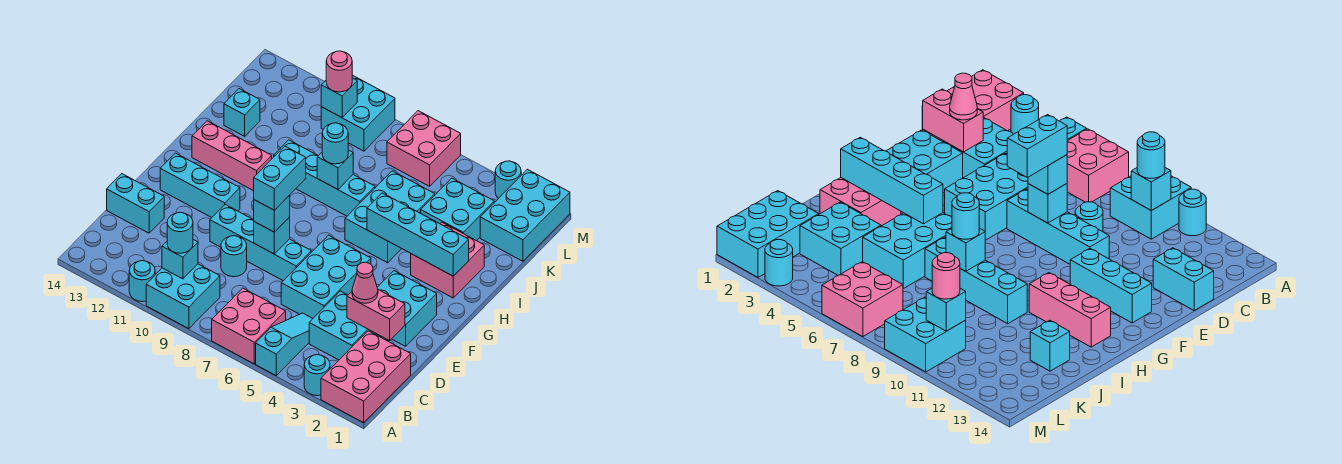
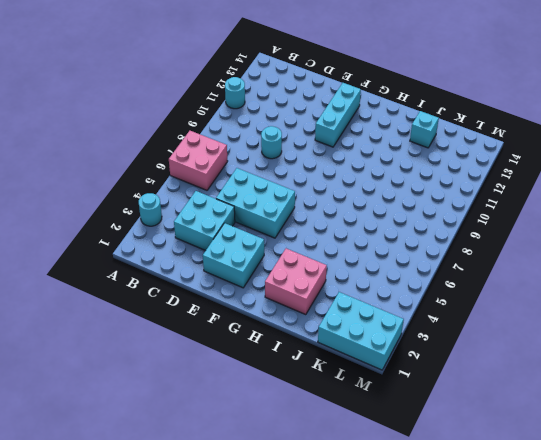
none -> pink 2x3 brick [321,331,411,423]
none -> cyan 1x3 slope [256,313,313,375]
none -> cyan 2x2 brick [146,264,220,329]
none -> cyan 1x2 brick [107,174,164,233]

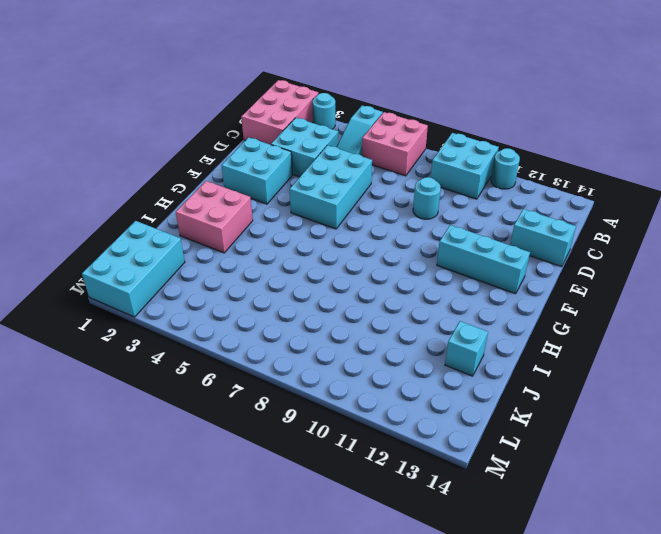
none -> cyan 1x4 brick [210,205,311,281]
none -> cyan 2x3 brick [345,171,435,263]
none -> pink 1x3 brick [192,121,272,191]
none -> cyan 1x4 brick [274,140,375,216]

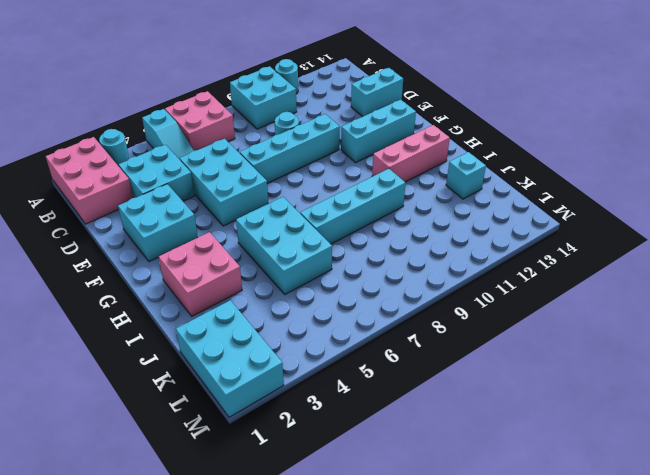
none -> cyan 2x2 brick [421,178,494,241]
none -> pink 2x2 brick [387,111,461,186]
none -> cyan 2x2 brick [321,75,395,151]
none -> cyan 1x1 round brick [495,161,521,198]

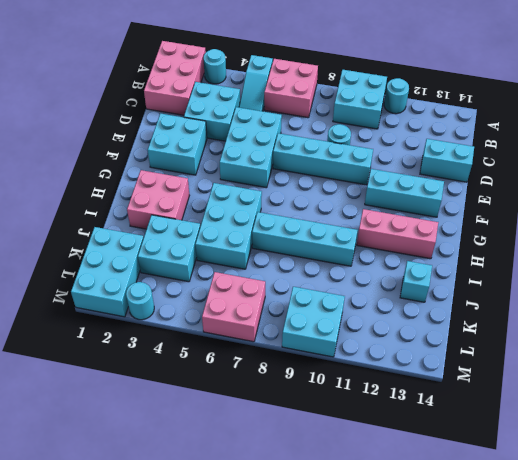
none -> cyan 1x1 brick [162,240,198,279]
none -> pink 1x2 brick [347,290,405,341]
none -> cyan 1x1 brick [254,217,290,254]
none -> cyan 1x4 brick [367,193,469,276]

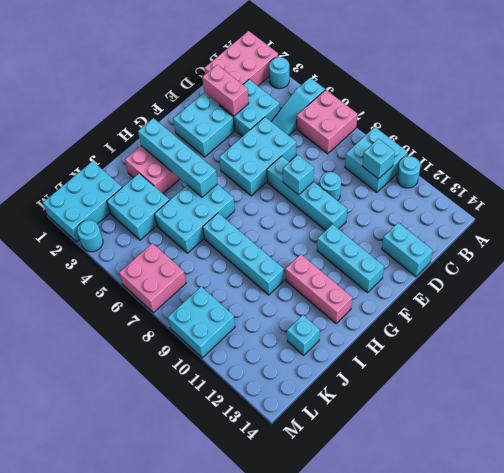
none -> cyan 1x1 brick [317,150,353,189]
none -> cyan 1x1 brick [321,78,357,118]
none -> cyan 1x1 round brick [167,212,193,253]
none -> pink 1x1 cone [352,262,378,303]

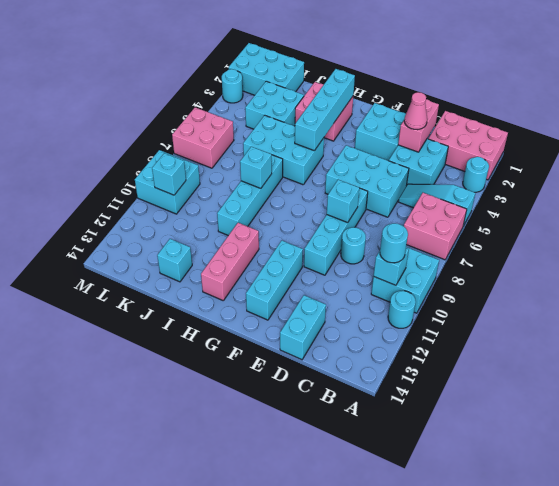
none -> cyan 1x1 brick [254,196,290,232]
none -> cyan 1x1 round brick [322,123,348,164]
none -> pink 1x1 round brick [326,51,352,92]
none -> cyan 1x2 brick [254,146,306,210]

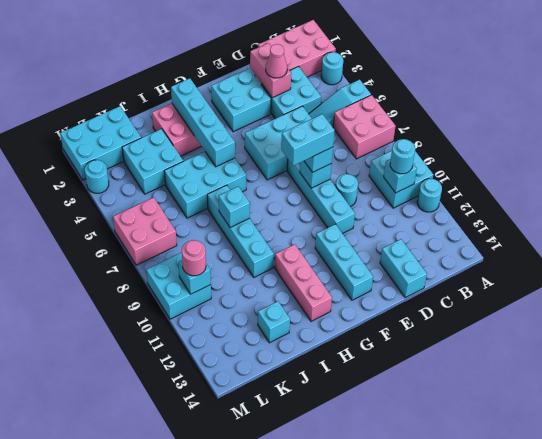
none -> cyan 1x1 round brick [322,123,348,164]

